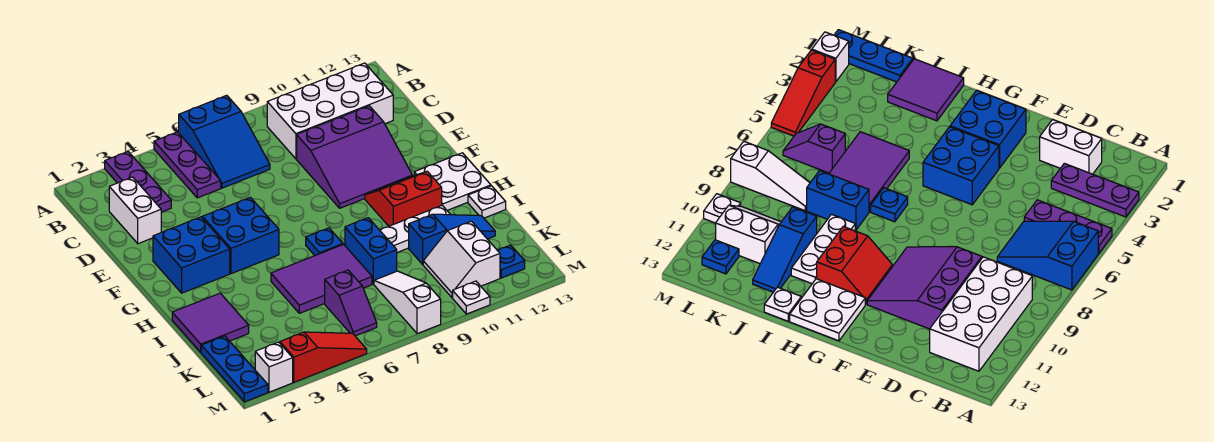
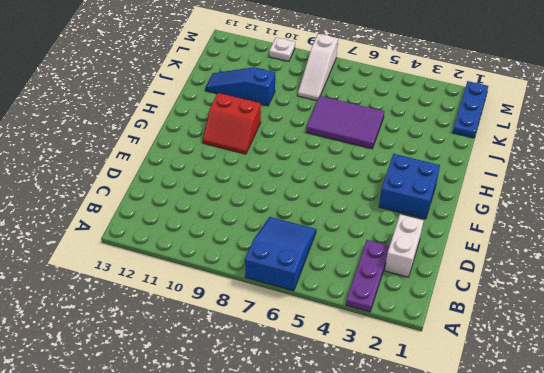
none -> purple 1x3 plate [154,132,221,198]
none -> white 2x4 brick [267,63,393,159]
none -> purple 3x3 slope [297,106,412,208]

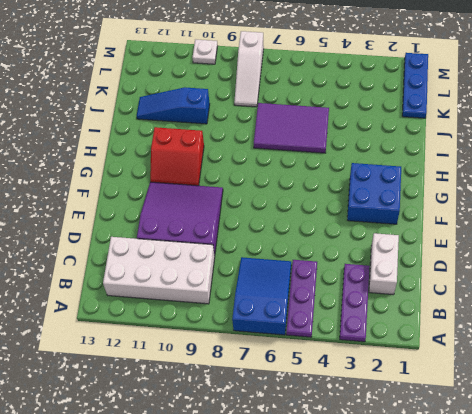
none -> blue 2x2 brick [202,197,279,274]
none -> white 2x2 plate [414,153,491,210]
none -> blue 1x1 plate [306,228,343,255]

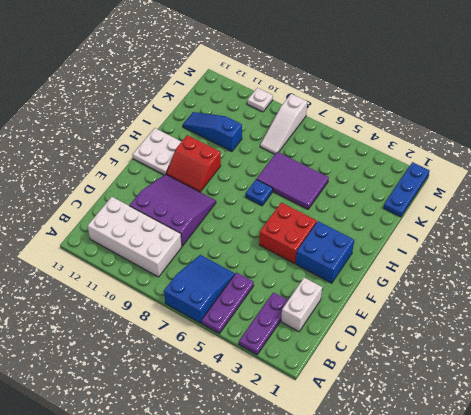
red 2x2 brick [259,202,317,264] -> blue 2x2 brick [202,197,279,274]
none -> purple 2x2 tile [172,293,249,352]
none -> blue 1x2 brick [345,218,397,284]
none -> white 1x3 plate [380,205,451,252]

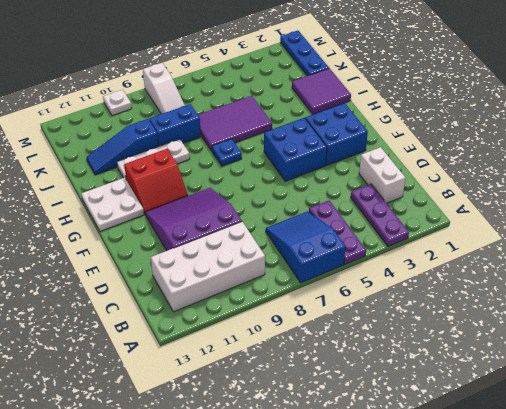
blue 1x2 brick [149,104,201,147] -> blue 1x2 brick turned to [345,218,397,284]
none -> white 1x1 plate [468,186,506,218]
none -> purple 1x2 slope [325,270,377,336]
none -> white 2x2 slope [423,221,500,297]

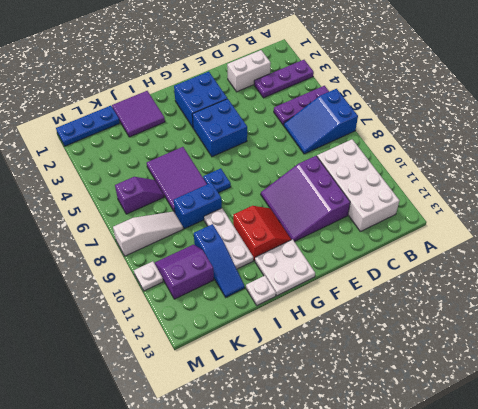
purple 1x2 slope [115,177,164,214] -> purple 1x2 slope turned to [325,270,377,336]
purple 2x2 slope [155,244,214,299] -> white 2x2 slope [423,221,500,297]
none -> blue 1x1 plate [497,245,525,278]
none -> white 1x1 brick [255,342,293,392]
none -> red 1x3 slope [280,332,367,382]

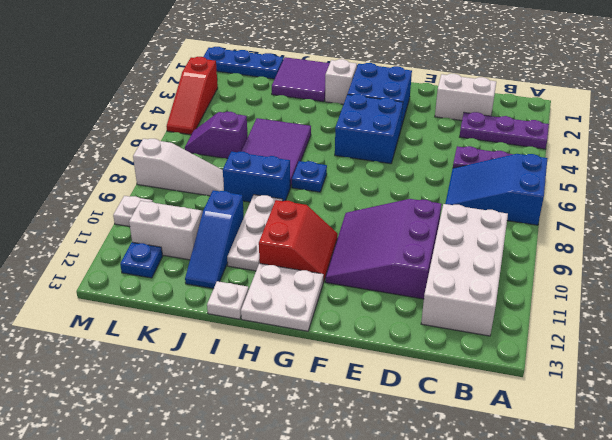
white 1x1 brick [325,59,357,104] -> white 1x1 brick moved to [255,342,293,392]

